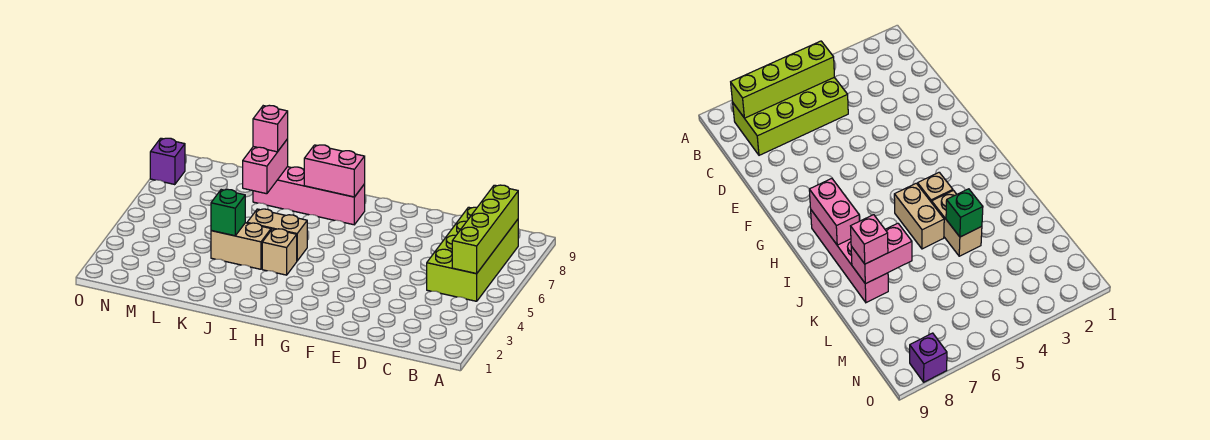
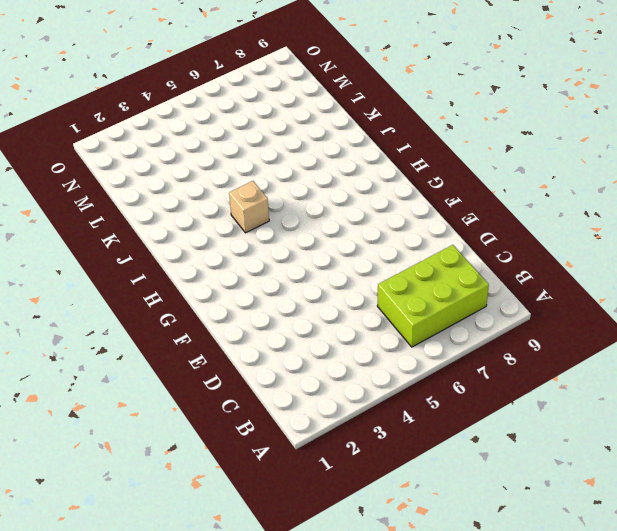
lime 2x3 brick [378,245,489,347] -> lime 2x4 brick [427,207,518,301]
none -> pink 1x4 brick [253,167,365,225]
none -> tan 1x2 brick [247,209,307,261]

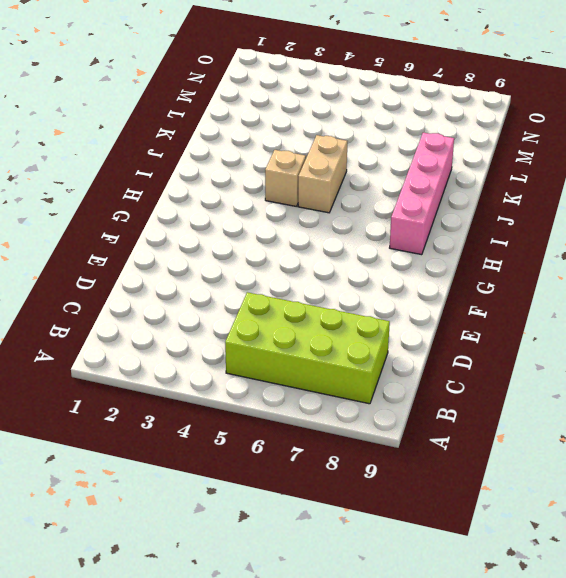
none -> tan 1x2 brick [211,223,271,269]
none -> purple 1x1 brick [150,138,185,185]

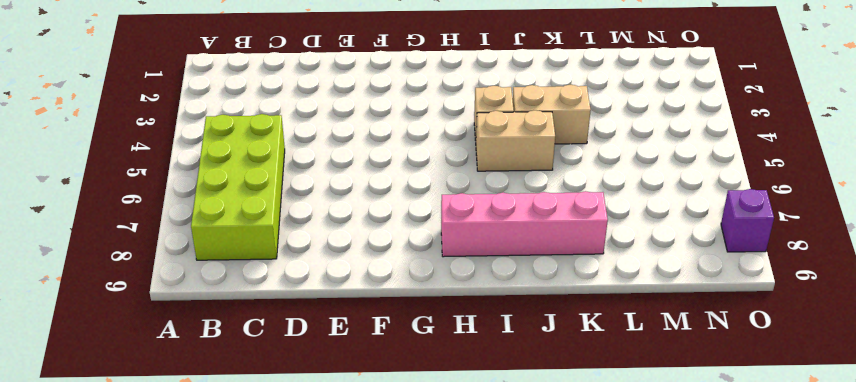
none -> lime 1x4 brick [452,185,518,274]
none -> pink 1x2 brick [304,145,365,197]

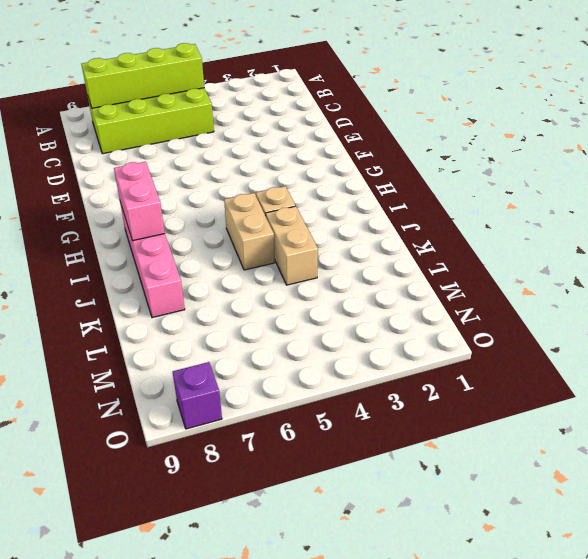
none -> green 1x1 brick [211,189,245,236]
none -> pink 1x2 brick [243,139,288,194]

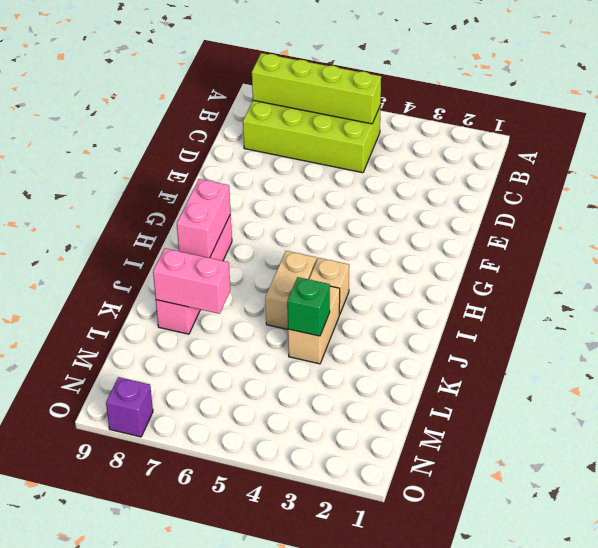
none -> pink 1x1 brick [253,105,288,152]

